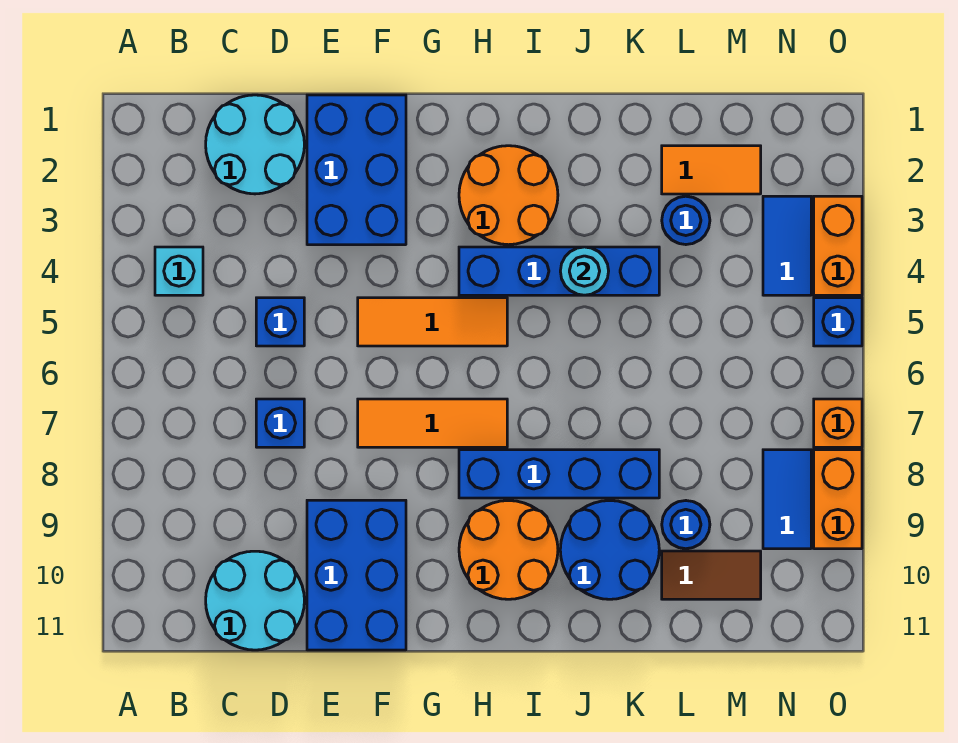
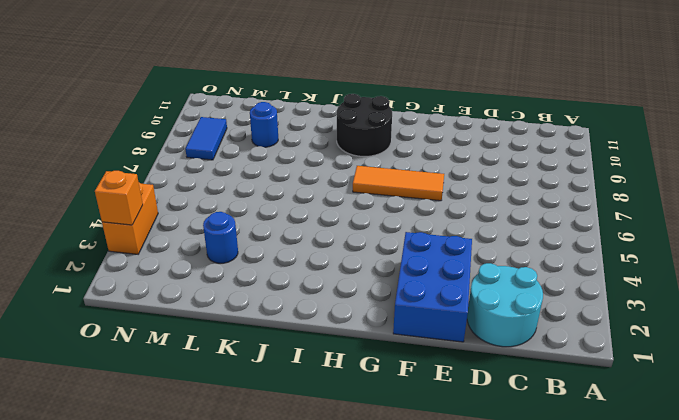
black 2x2 round brick [337,94,392,156] -> orange 2x2 round brick [459,501,558,599]
orange 1x1 brick [95,171,143,225] -> orange 1x1 brick moved to [814,399,862,447]
none -> cyan 1x1 brick [155,247,203,295]
none -> cyan 2x2 round brick [206,551,304,650]
none -> blue 1x1 brick [256,298,304,346]

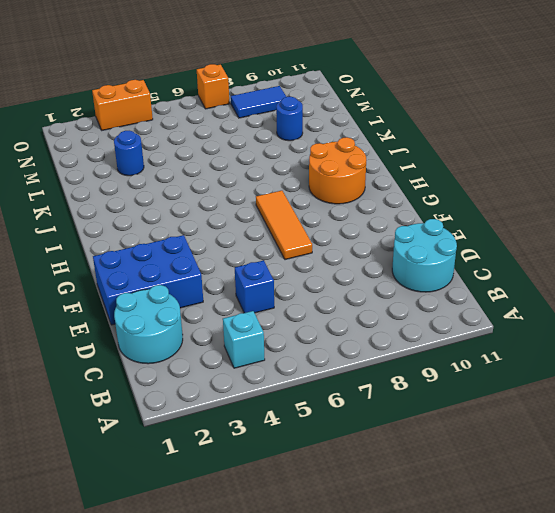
none -> blue 1x1 brick [256,399,304,447]
none -> blue 2x3 brick [307,500,406,650]
none -> orange 1x3 tile [358,298,507,346]

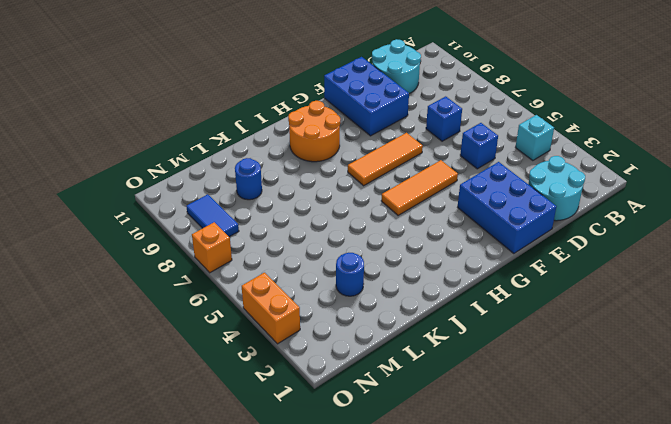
none -> orange 2x2 round brick [459,146,558,245]
none -> blue 1x4 brick [459,247,659,295]
none -> blue 1x4 brick [459,450,659,498]

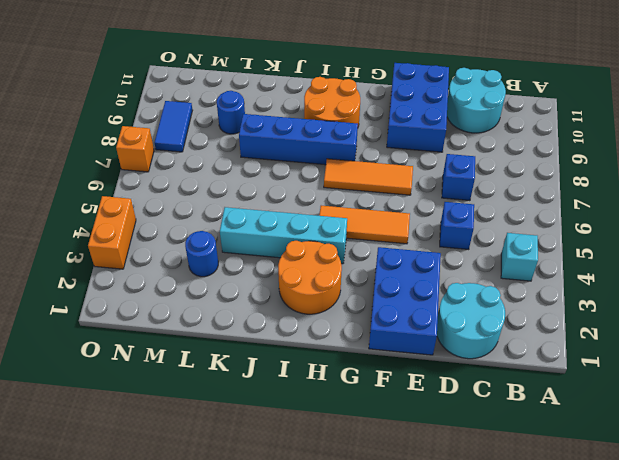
cyan 1x4 brick [220,207,347,264] -> blue 1x4 brick [459,247,659,295]
none -> blue 2x2 round brick [560,501,659,599]
none -> orange 1x2 tile [662,146,761,194]
none -> brown 1x2 tile [662,551,761,599]

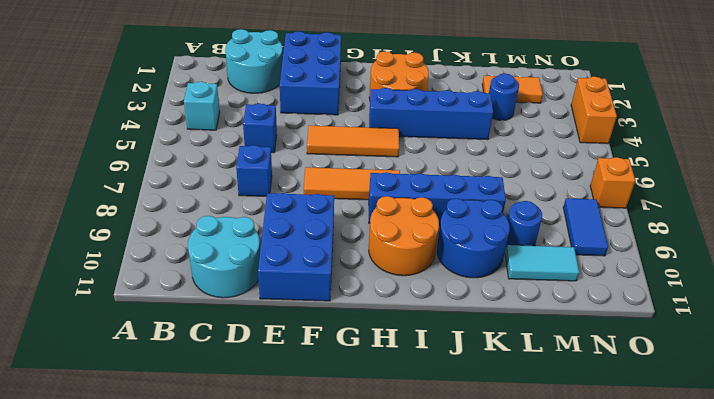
cyan 1x2 tile [505,245,579,281] -> brown 1x2 tile [662,551,761,599]
none -> blue 1x2 tile [763,196,811,295]
none -> blue 1x1 brick [814,298,862,346]
none -> orange 1x2 brick [814,450,862,549]

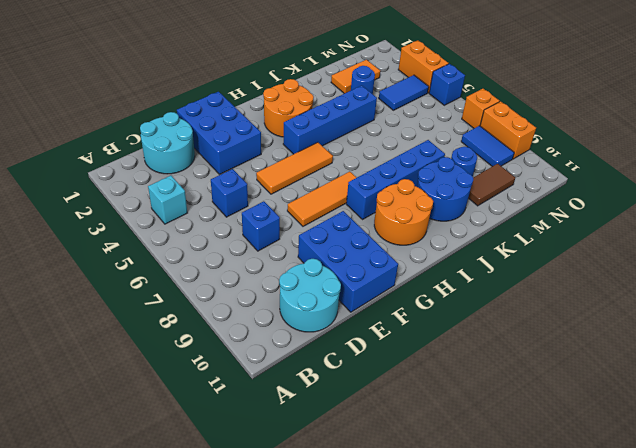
blue 1x2 tile [379,75,429,110] -> blue 1x2 tile turned to [763,196,811,295]
none -> cyan 1x1 round brick [560,247,609,295]

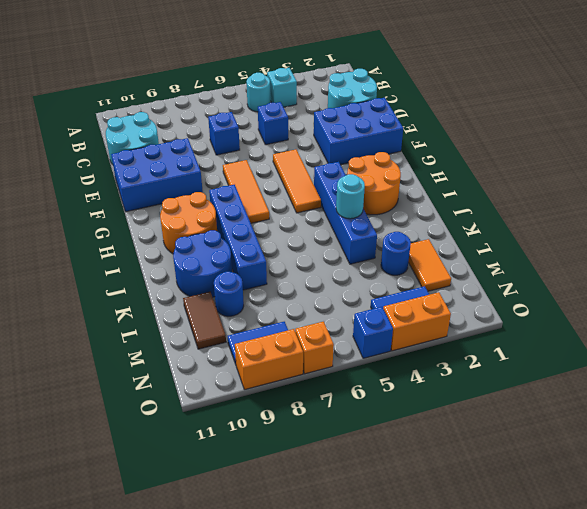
cyan 1x1 round brick [247,73,271,112] -> none

